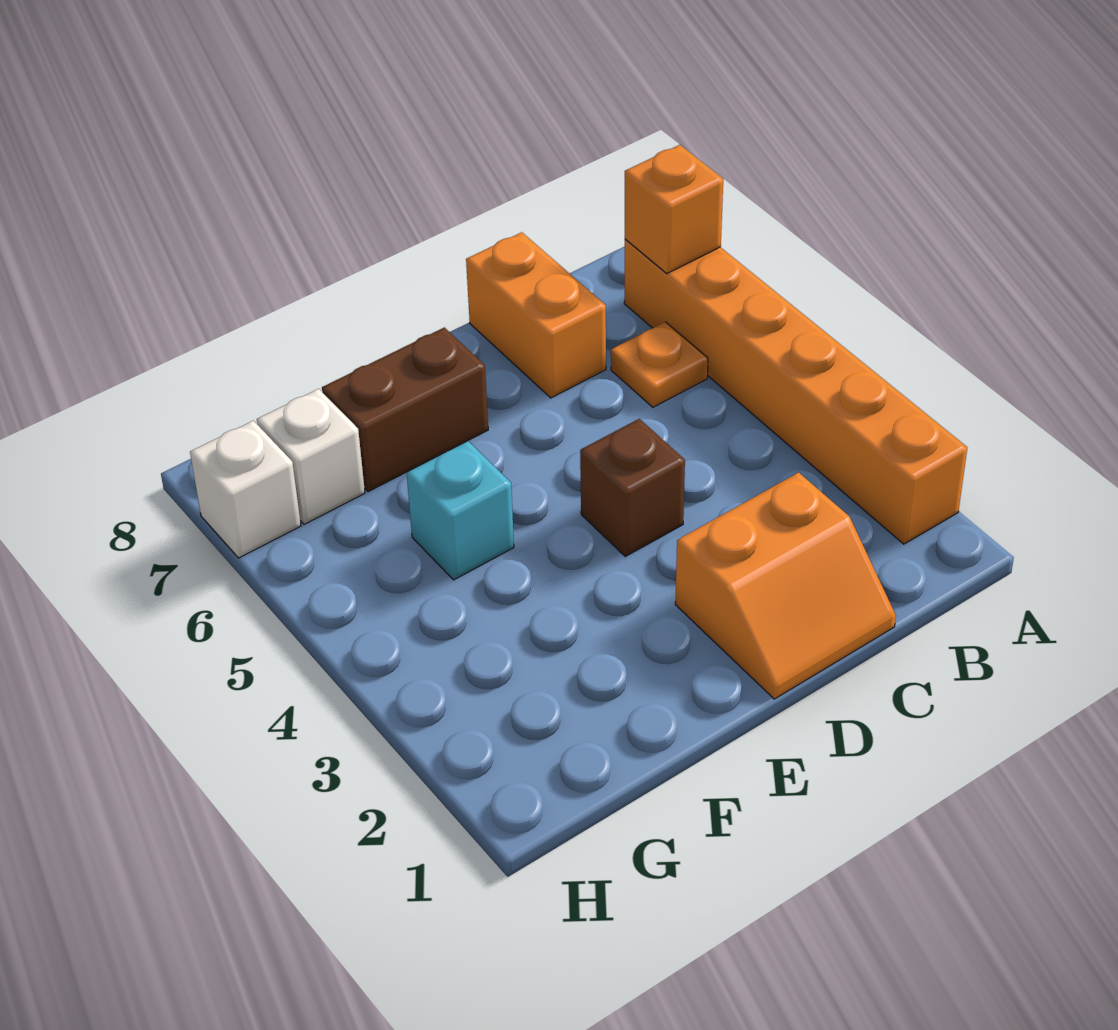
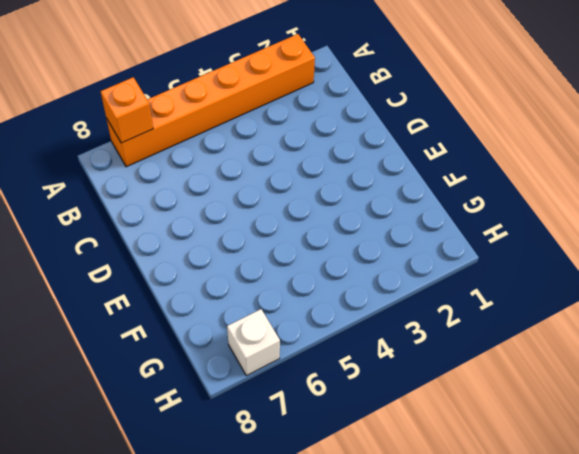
none -> orange 1x1 plate [611,322,708,407]
none -> orange 2x2 slope [675,472,896,699]

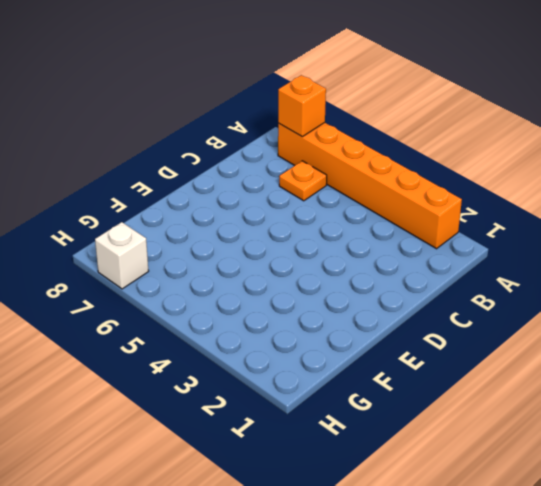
none -> orange 2x2 slope [675,472,896,699]
none -> orange 1x2 brick [466,232,606,398]

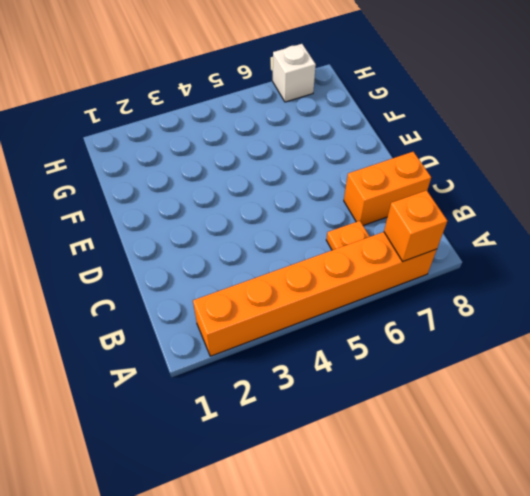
none -> orange 2x2 slope [675,472,896,699]
none -> brown 1x1 brick [580,419,685,556]

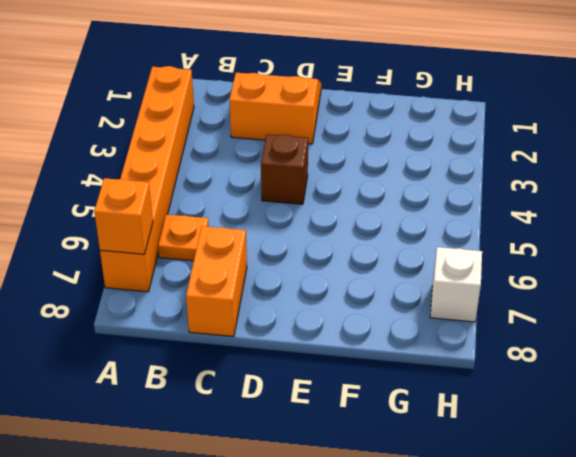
none -> brown 1x2 brick [322,327,488,492]
none -> cyan 1x1 brick [407,441,514,580]

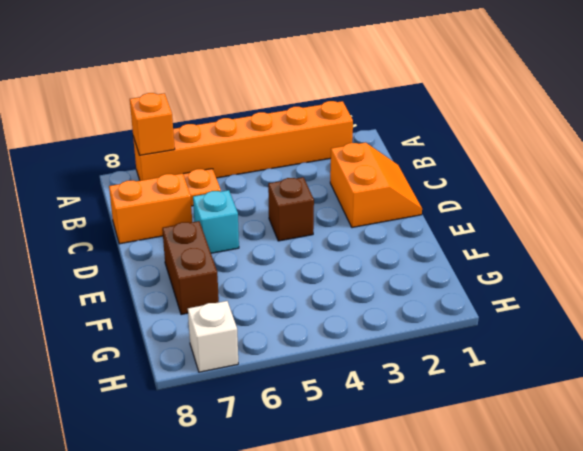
cyan 1x1 brick [193,190,239,253] -> cyan 1x1 brick moved to [407,441,514,580]
none -> white 1x1 brick [257,389,365,524]

